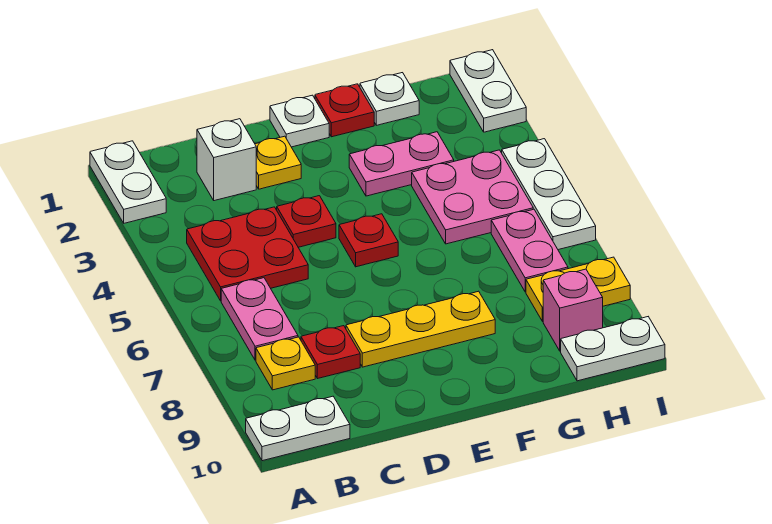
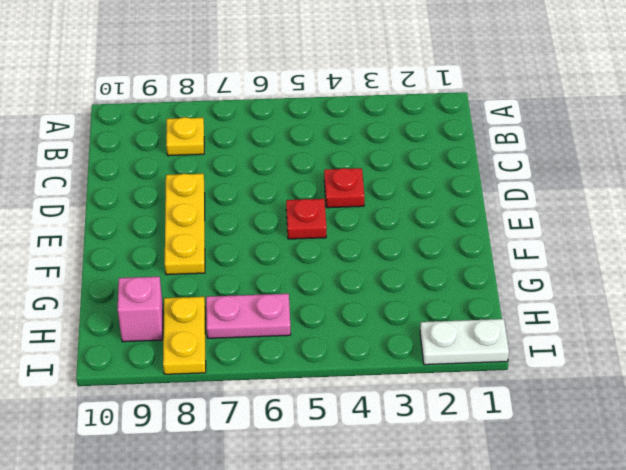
none -> white 1x2 plate [90,141,166,223]
none -> white 1x2 plate [246,396,350,461]
none -> red 2x2 plate [187,207,308,301]

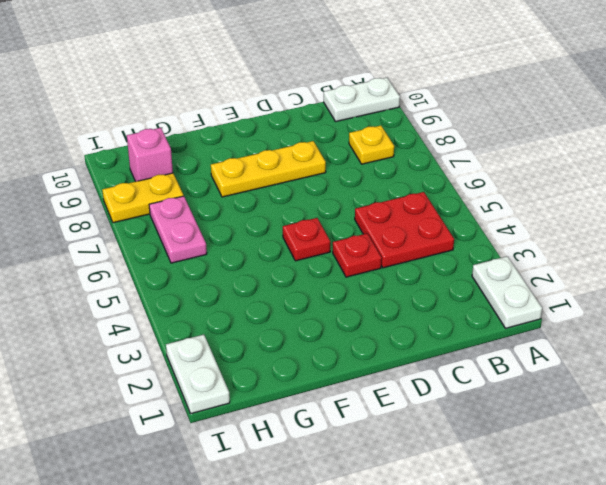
none -> pink 1x2 plate [221,278,298,360]
none -> white 1x1 brick [197,119,256,201]
none -> red 1x1 plate [301,326,360,379]

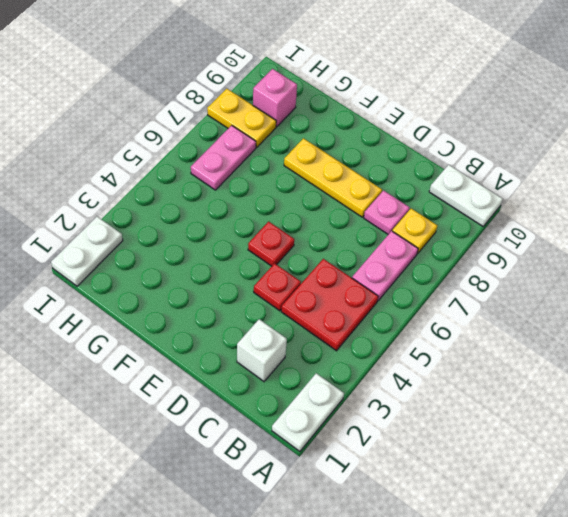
pink 1x1 plate [364,191,410,234] -> red 1x1 plate [301,326,360,379]
none -> yellow 1x1 plate [255,136,301,189]
none -> white 1x1 plate [270,95,329,147]
none -> red 1x1 plate [315,84,374,137]

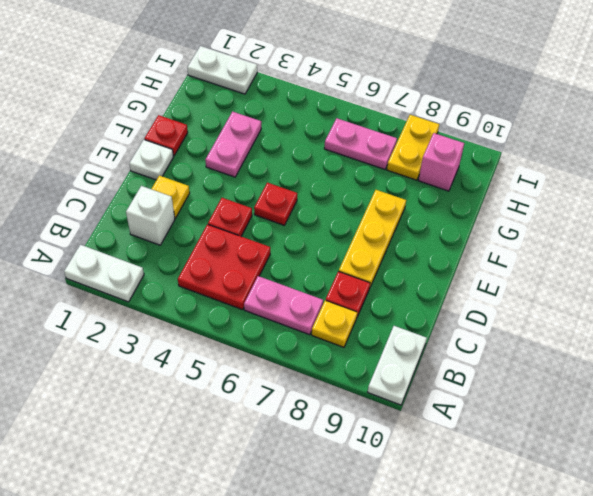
none -> white 1x1 plate [360,73,419,125]
none -> pink 2x2 plate [412,150,533,244]
none -> white 1x2 plate [561,317,665,381]

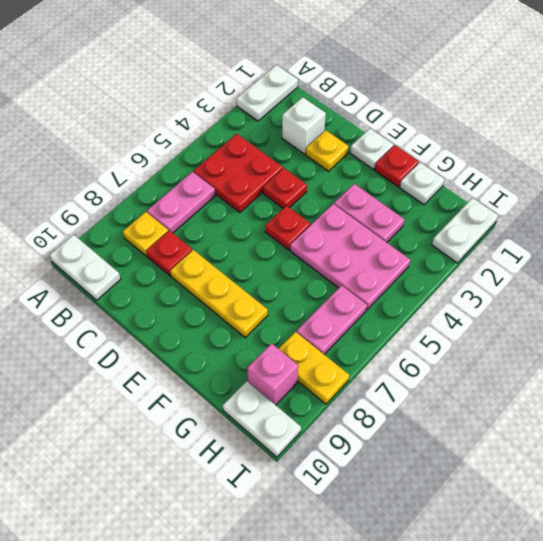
pink 2x3 plate [290,204,410,310] -> pink 2x2 plate [412,150,533,244]
none -> white 1x3 plate [502,139,596,250]

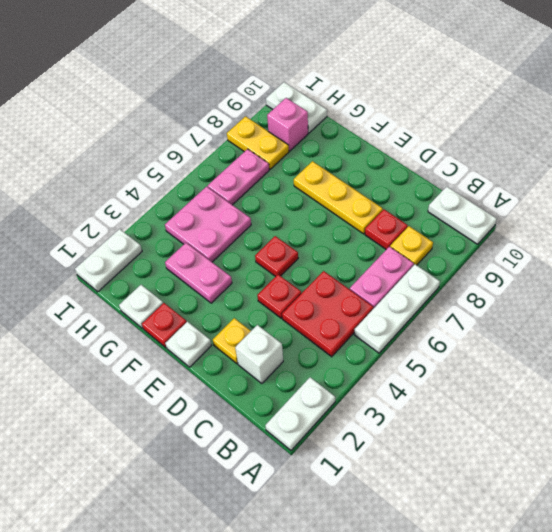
white 1x3 plate [354,264,440,353] -> white 1x3 plate moved to [502,139,596,250]

